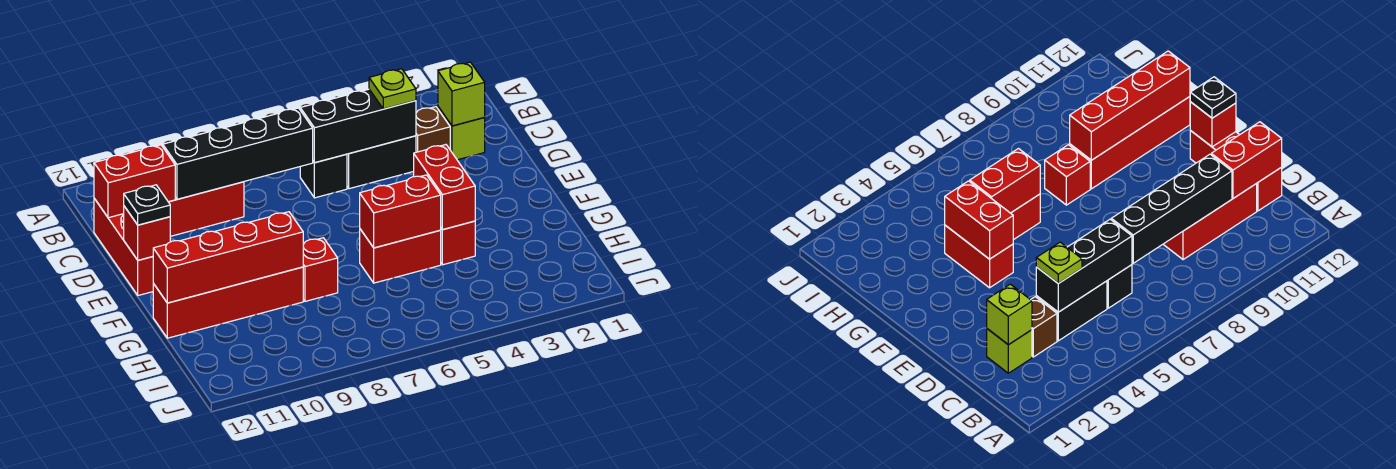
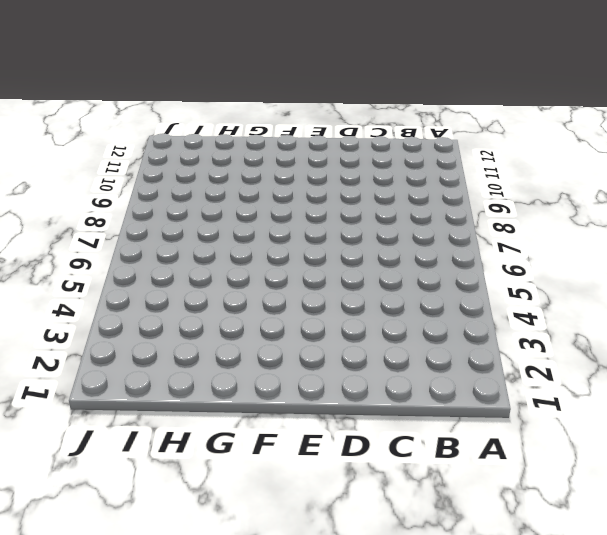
none -> lime 1x1 brick [438,107,485,160]
none -> brown 1x1 brick [416,107,450,152]
none -> black 1x2 brick [347,136,416,189]

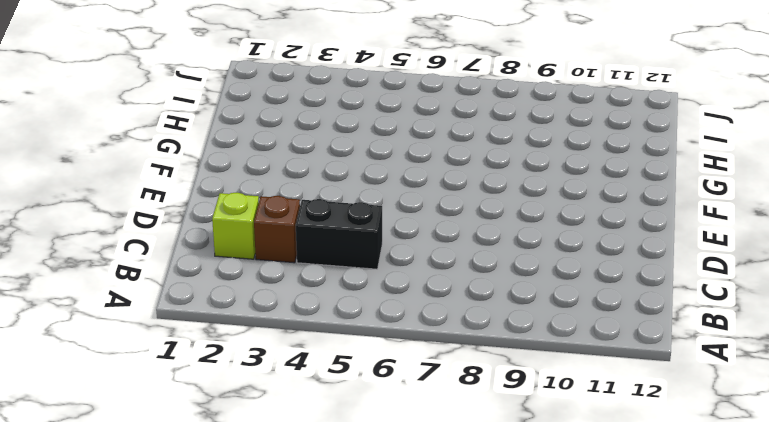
none -> black 1x1 brick [300,154,347,198]
none -> red 1x3 brick [169,182,244,236]
none -> red 1x3 brick [94,198,154,295]

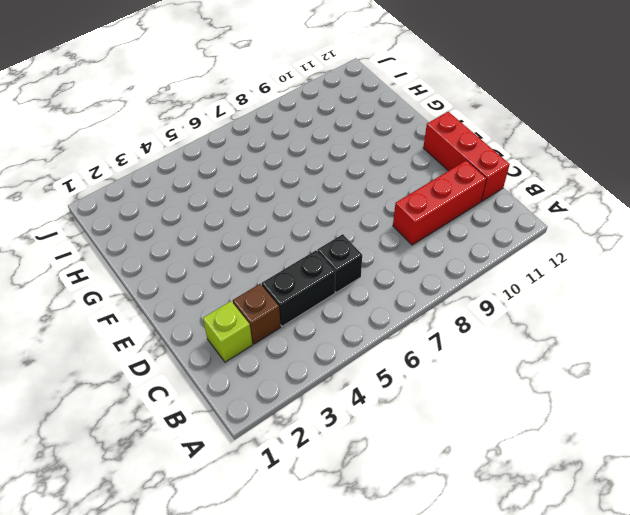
none -> red 1x2 brick [441,221,475,265]
none -> red 1x2 brick [360,229,441,283]
none -> red 1x1 brick [303,238,338,301]

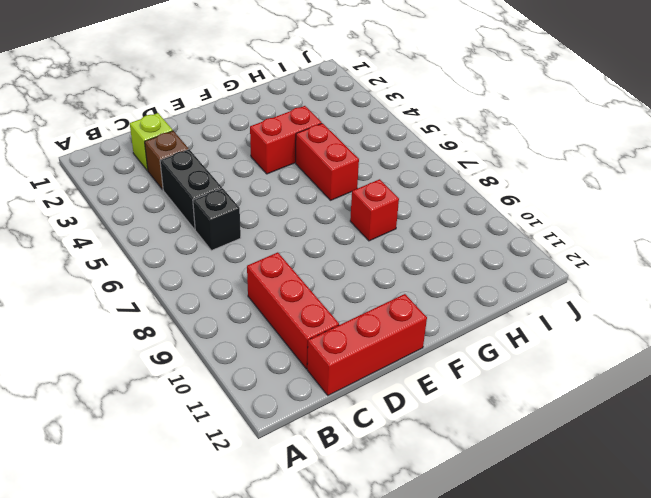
none -> red 1x4 brick [153,267,303,338]
none -> lime 1x1 brick [438,62,485,126]
none -> black 1x3 brick [300,89,416,163]

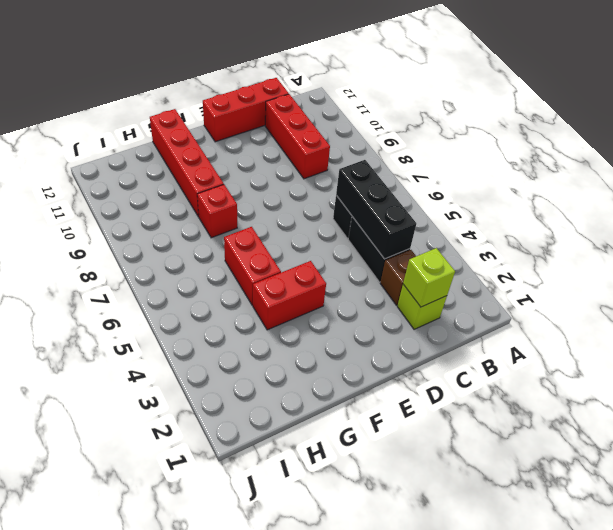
none -> black 1x4 brick [163,108,313,199]
none -> red 1x2 brick [94,145,175,218]
none -> red 1x1 brick [124,206,170,260]

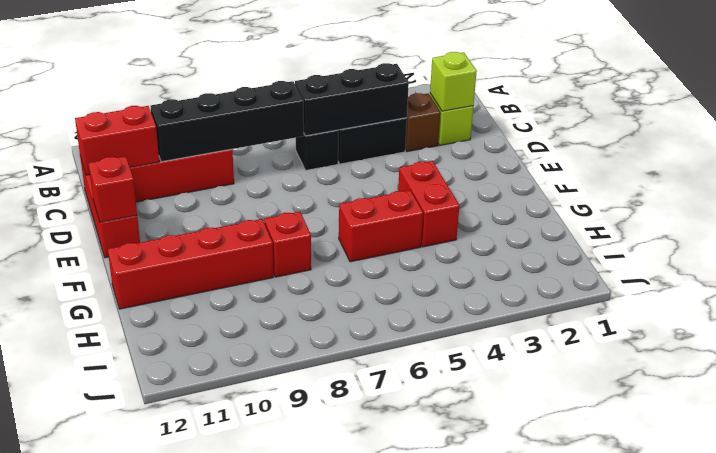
none -> red 1x2 brick [414,145,475,230]
none -> red 1x2 brick [360,175,441,248]
none -> red 1x4 brick [153,212,303,303]

